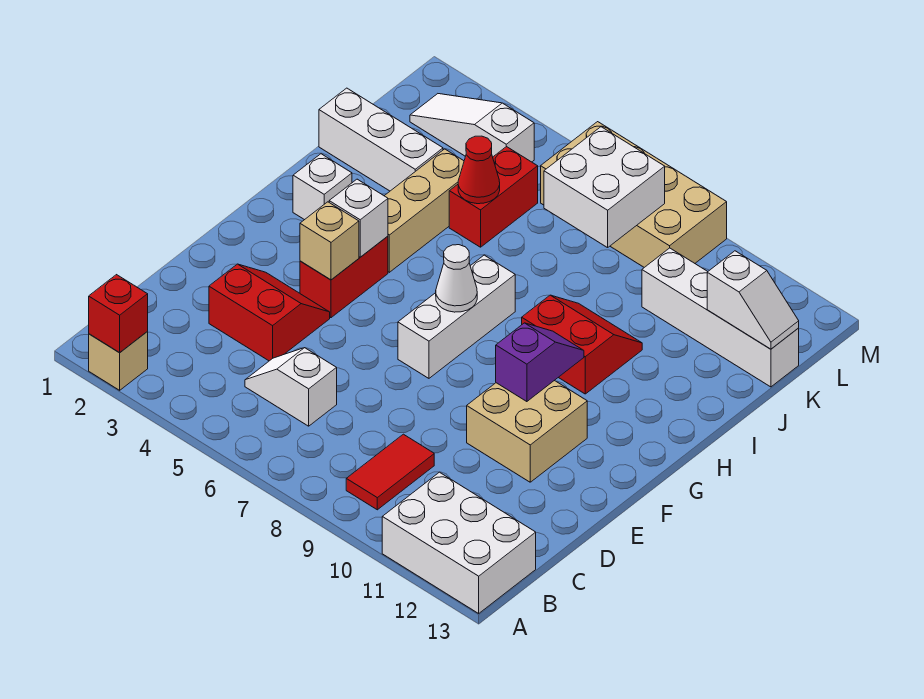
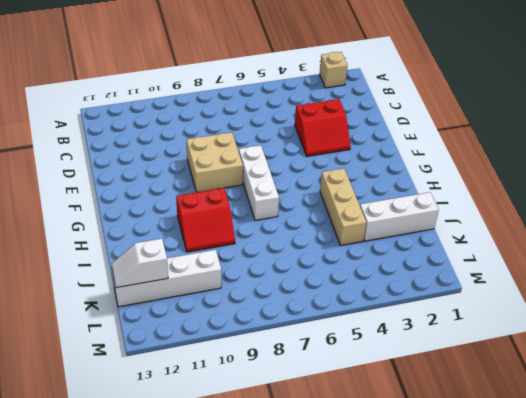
tan 2x2 brick [187,132,243,192] -> tan 2x2 brick moved to [467,380,587,482]
none -> white 2x3 brick [382,472,536,613]
none -> red 1x2 tile [346,434,434,510]
none -> white 1x2 slope [245,348,337,426]

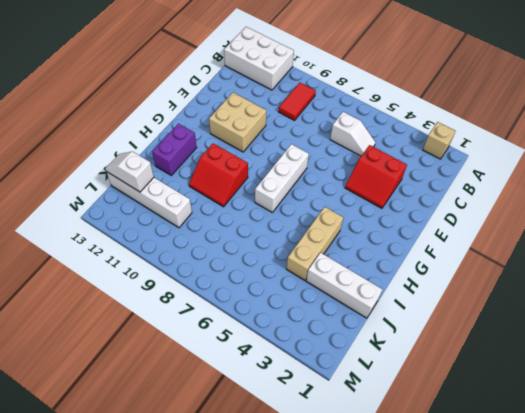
purple 1x2 brick [152,124,197,175] -> none
none -> red 1x2 brick [300,236,388,318]
none -> white 1x1 brick [293,154,352,220]
none -> red 1x2 brick [449,146,538,247]

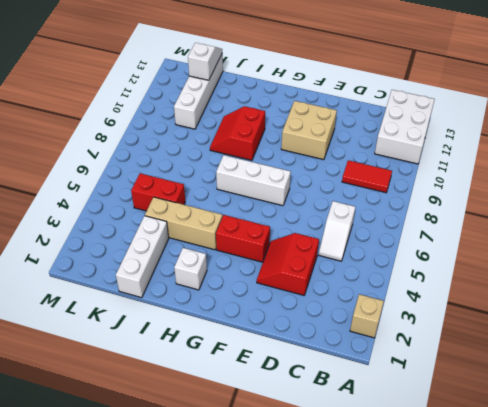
none -> white 1x3 slope [410,94,534,162]
none -> tan 2x4 brick [541,122,727,267]
none -> red 1x1 brick [89,275,148,353]

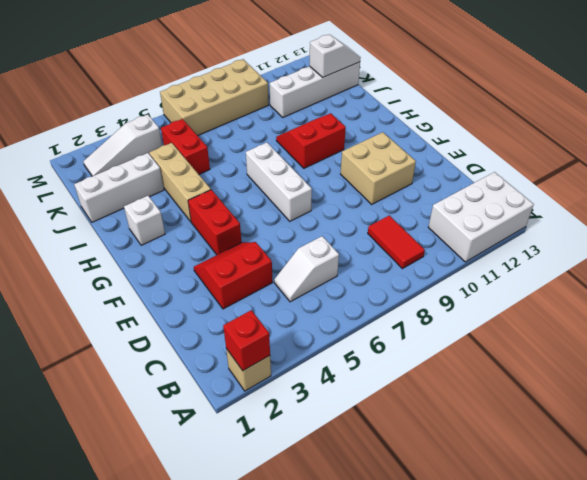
none -> tan 1x1 brick [300,202,359,280]
none -> purple 1x2 slope [496,323,584,402]
none -> white 1x1 brick [329,179,388,257]

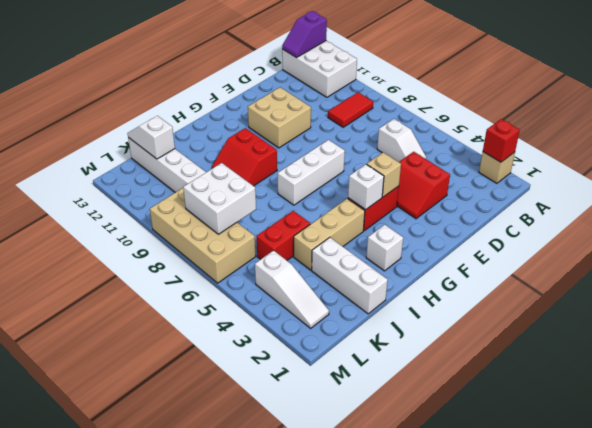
purple 1x2 slope [282,11,327,58] -> purple 1x2 slope moved to [496,323,584,402]
none -> white 1x1 cone [436,245,477,312]
none -> red 1x1 cone [458,136,500,204]

